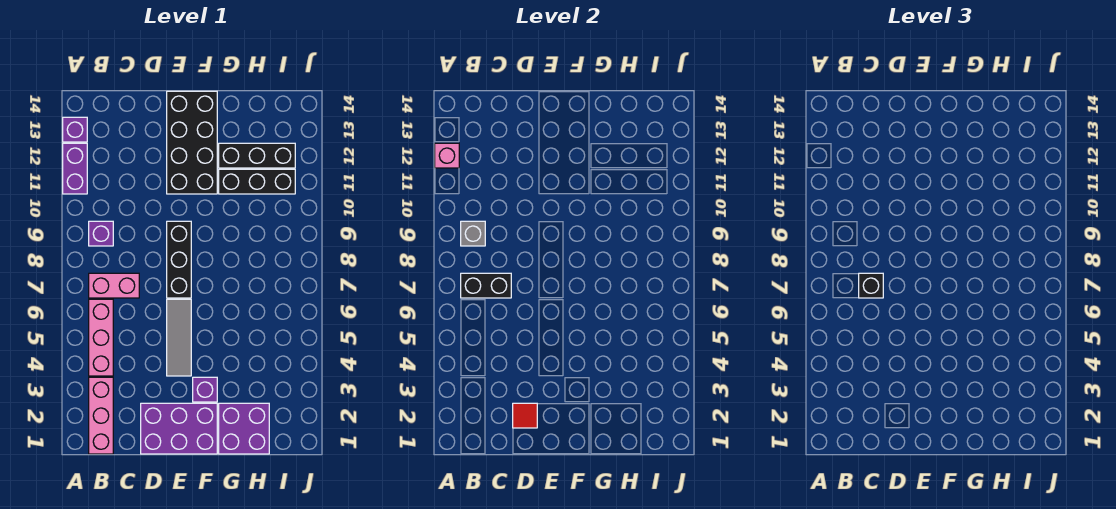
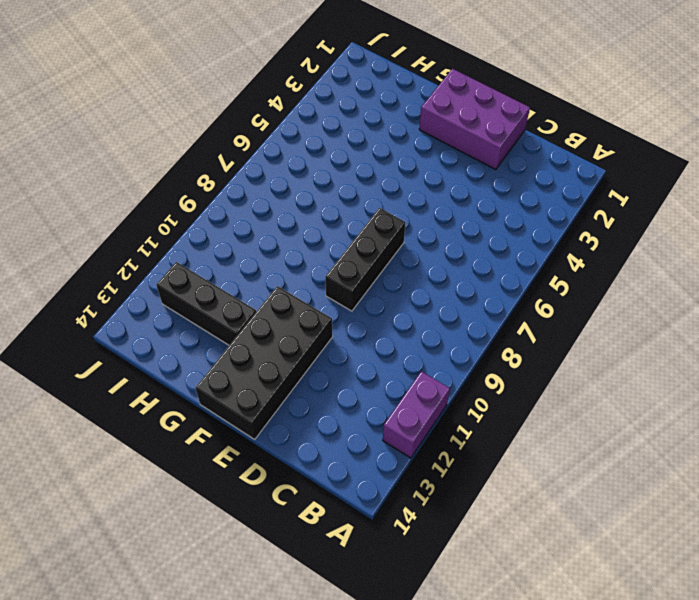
none -> purple 1x1 brick [63,117,87,142]
none -> pink 1x3 brick [89,377,113,454]
none -> pink 1x3 brick [89,299,113,376]

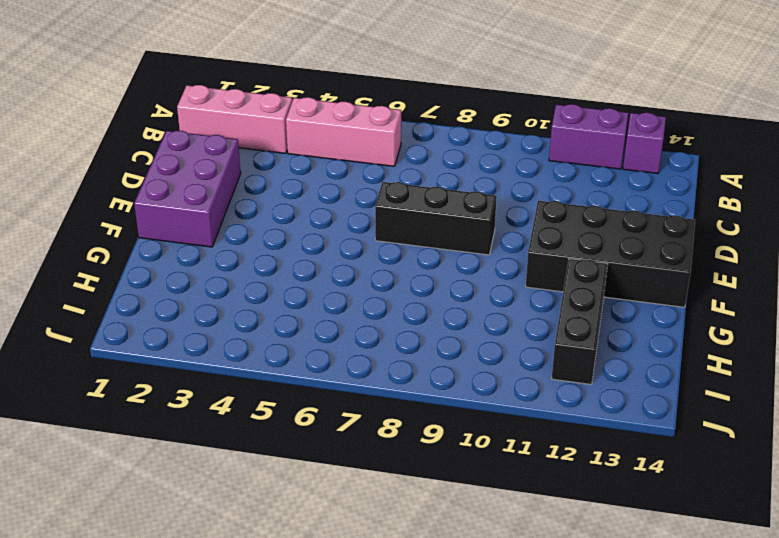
none -> pink 1x2 brick [89,273,139,298]
none -> purple 1x1 brick [89,221,113,246]
none -> grey 1x3 tile [167,299,191,376]

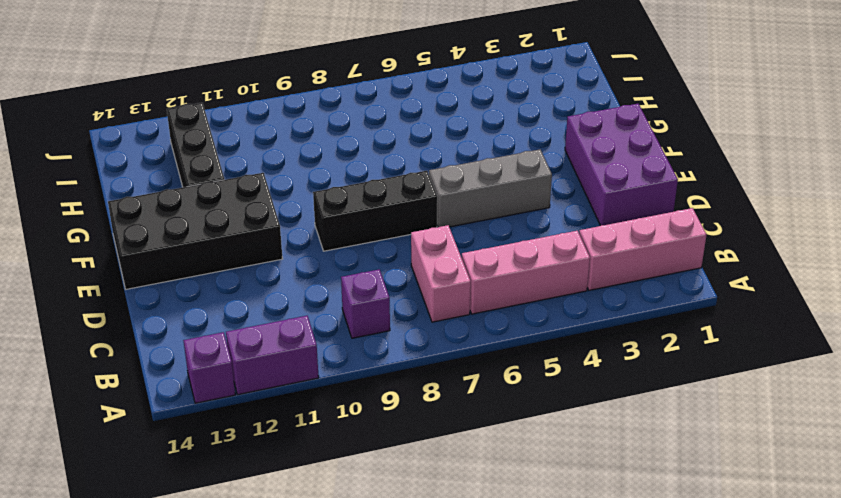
grey 1x3 brick [429,149,552,227] -> grey 1x3 tile [167,299,191,376]
none -> purple 1x1 brick [193,377,217,402]
none -> purple 2x2 brick [219,403,269,454]
none -> black 1x3 brick [219,169,295,194]

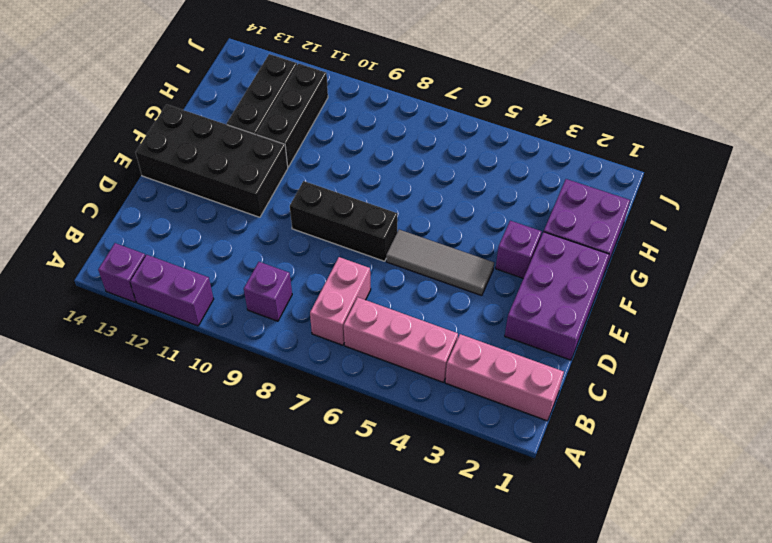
none -> pink 1x1 brick [435,143,459,168]
none -> black 1x2 brick [461,273,511,298]
none -> grey 1x1 brick [461,221,485,246]

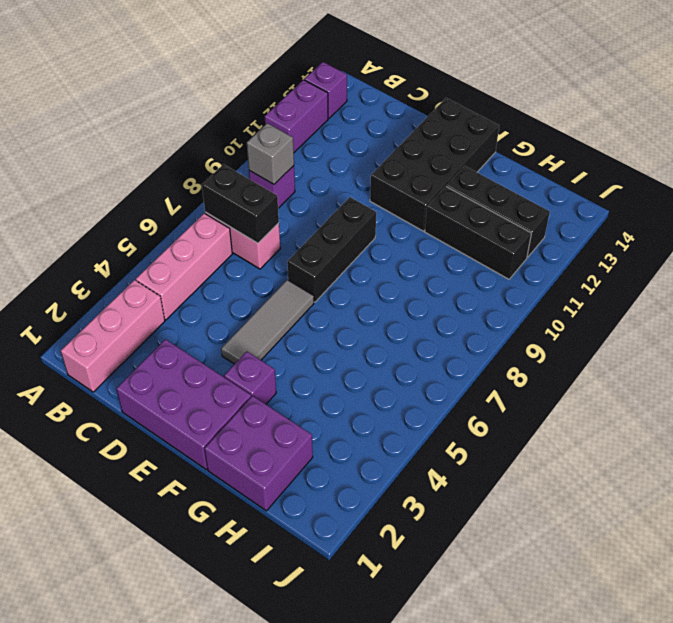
none -> pink 1x1 brick [435,143,459,168]
none -> red 1x1 tile [513,403,537,428]
none -> black 1x1 brick [859,273,883,298]

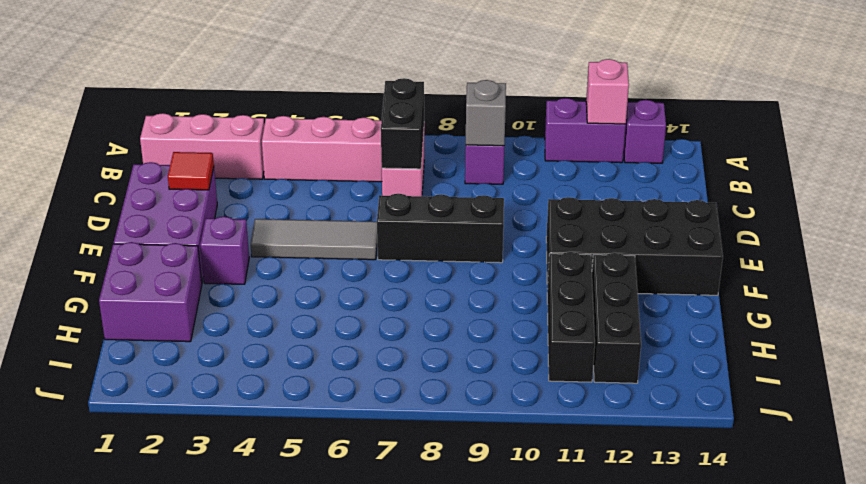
none -> black 1x1 brick [859,273,883,298]

